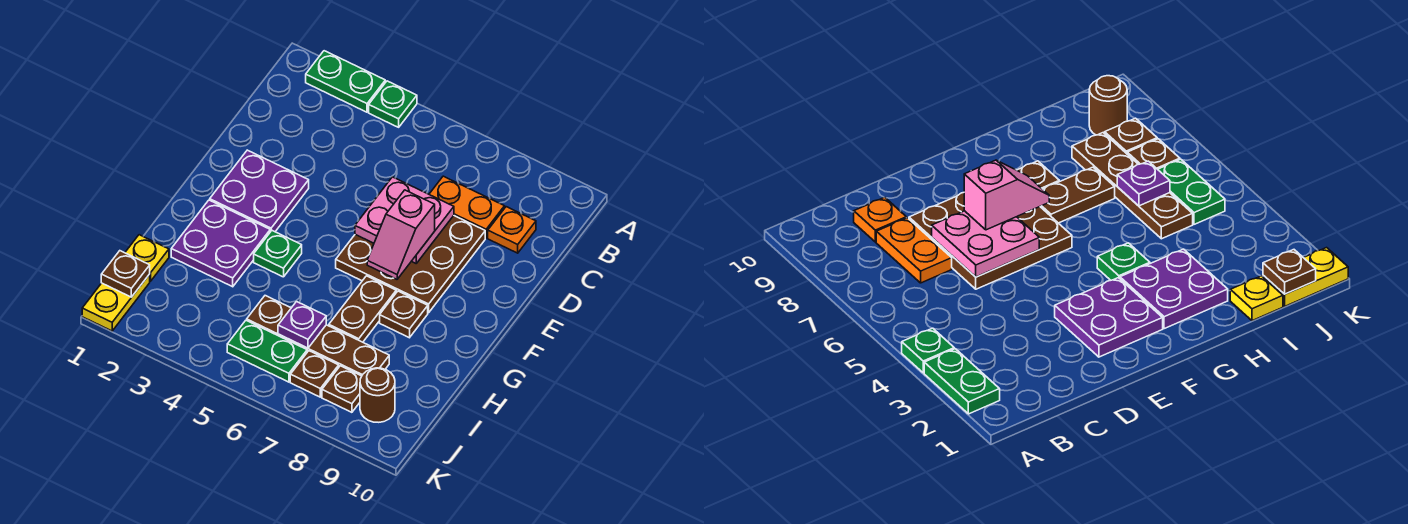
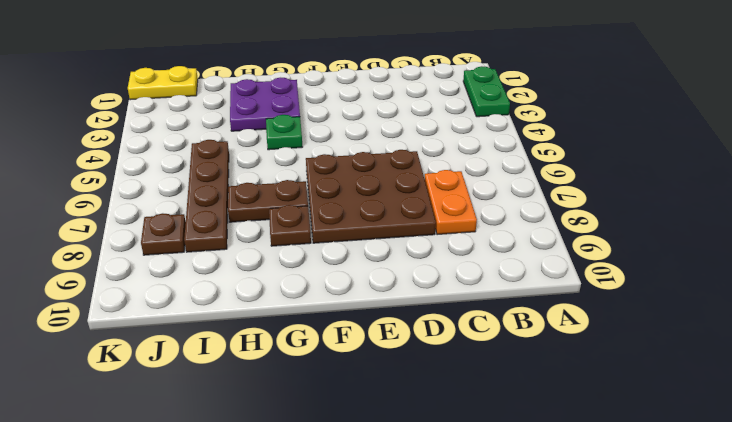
none -> green 1x1 plate [369,81,417,127]
none -> orange 1x1 plate [488,207,536,253]
none -> purple 2x2 plate [210,150,309,232]

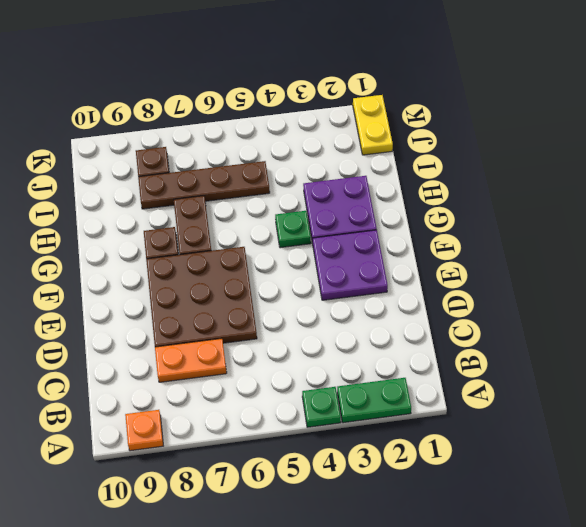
orange 1x1 plate [125,410,163,451] -> orange 1x1 plate moved to [488,207,536,253]
none -> yellow 1x1 plate [125,235,169,281]
none -> green 1x2 plate [227,320,307,382]
none -> brown 1x1 plate [290,351,339,397]

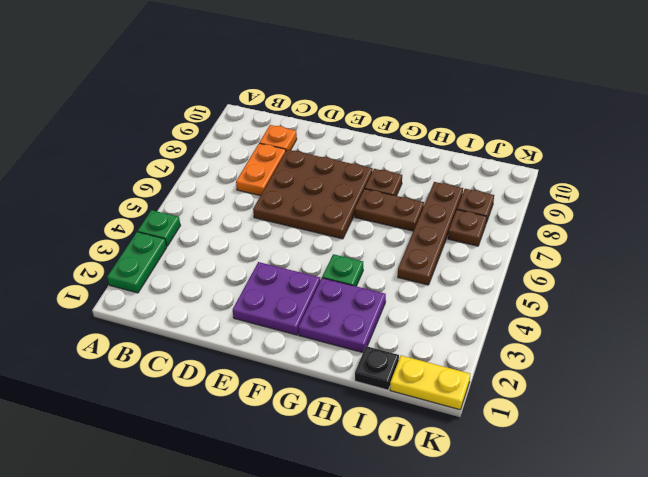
black 1x1 plate [355,346,399,390] -> yellow 1x1 plate [125,235,169,281]
none -> green 1x2 plate [227,320,307,382]
none -> brown 1x1 round brick [360,368,395,422]
none -> pink 2x2 plate [355,177,454,263]

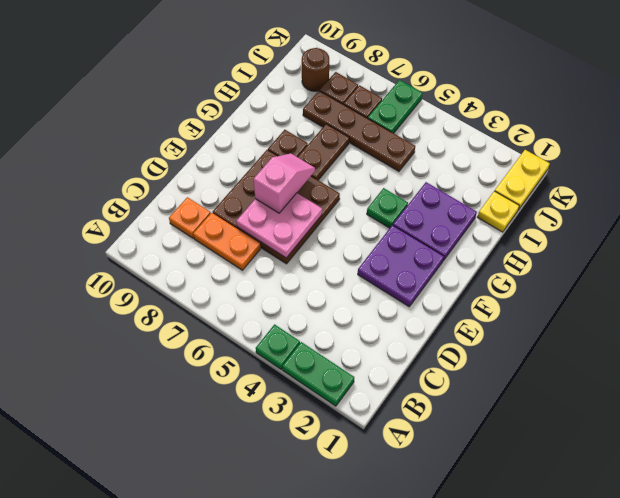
green 1x2 plate [368,80,422,133] -> green 1x2 plate turned to [227,320,307,382]
none -> purple 1x1 plate [278,302,326,348]
none -> brown 1x1 plate [101,251,150,297]

